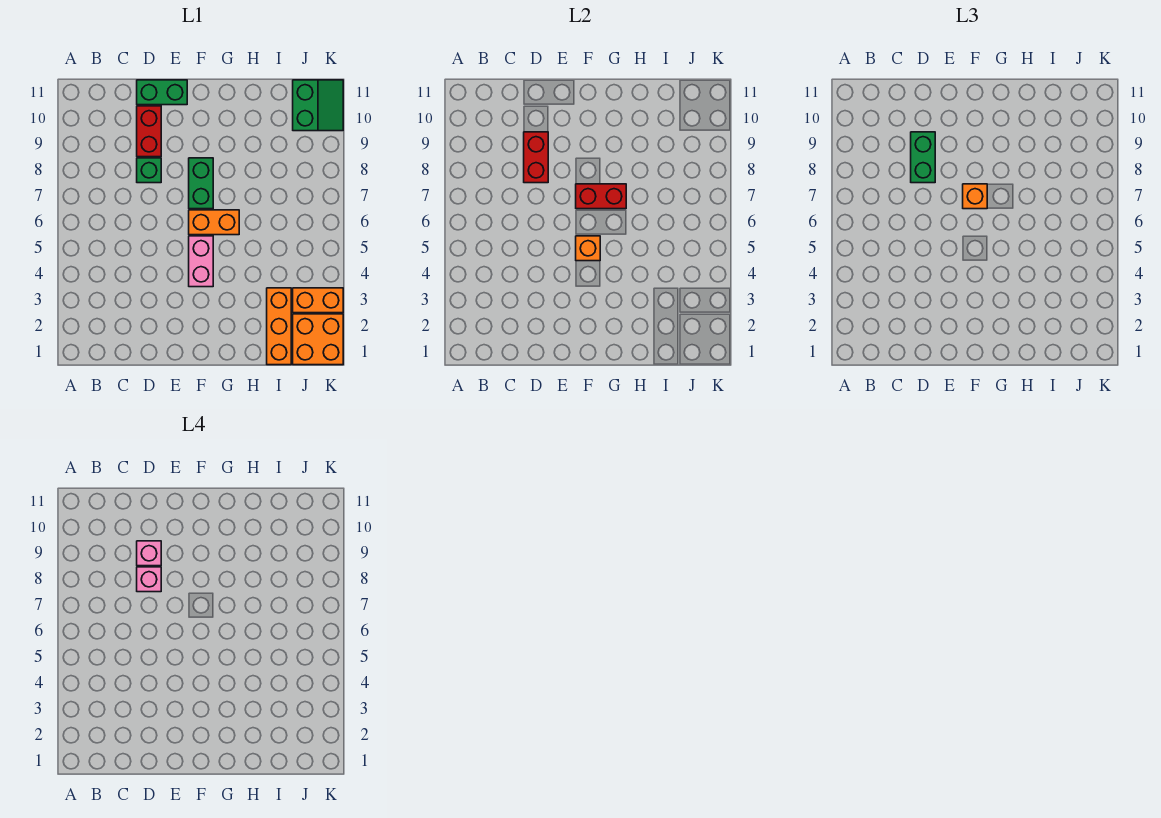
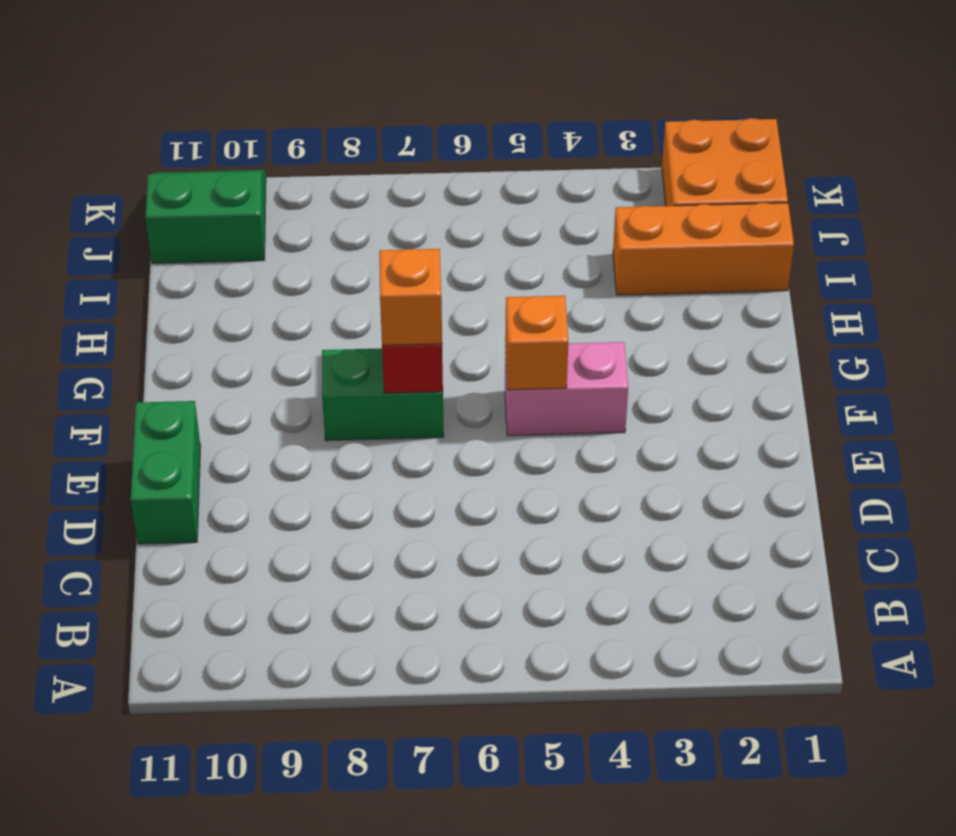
none -> green 1x1 brick [137,158,161,183]
none -> red 1x2 brick [137,106,161,157]
none -> orange 1x2 brick [189,210,239,235]

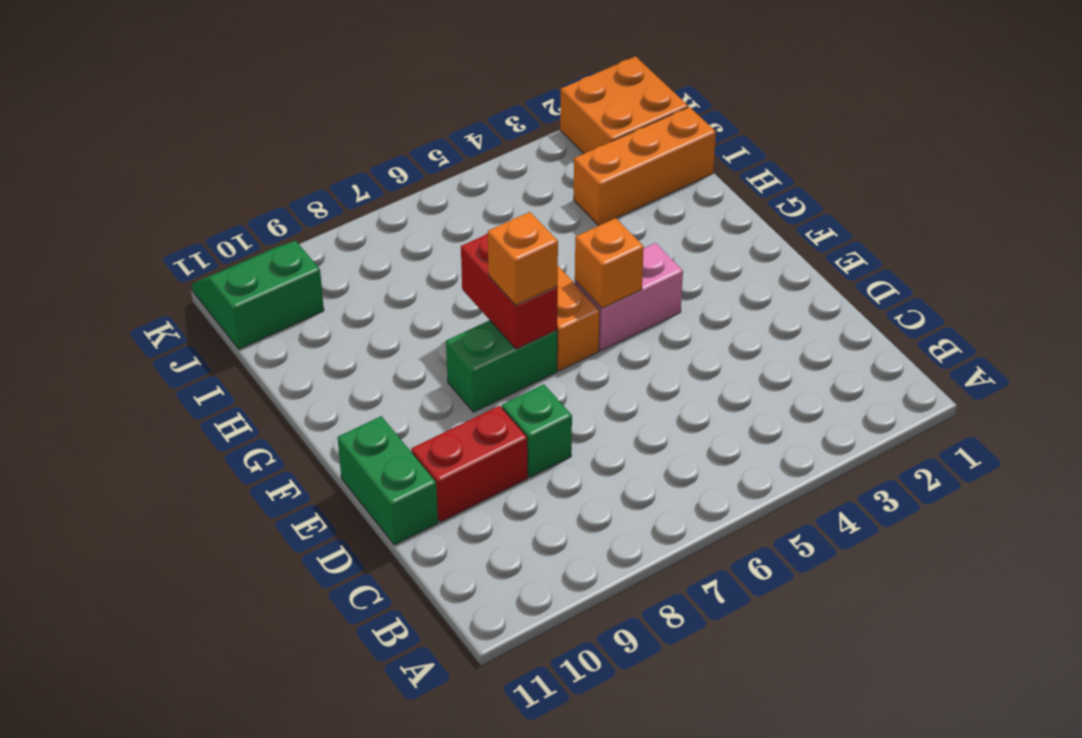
none -> orange 1x2 brick [293,288,343,313]
none -> red 1x2 brick [524,132,548,183]
none -> green 1x2 brick [911,132,935,183]

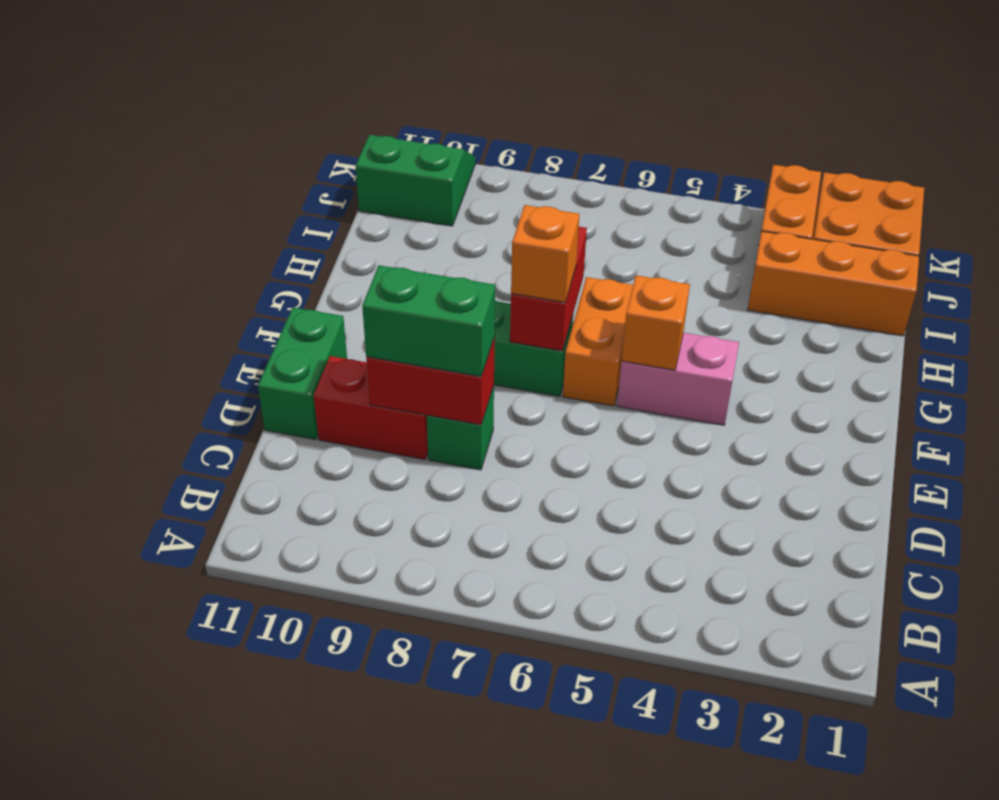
none -> pink 1x1 brick [137,567,161,592]
none -> pink 1x1 brick [137,541,161,566]

